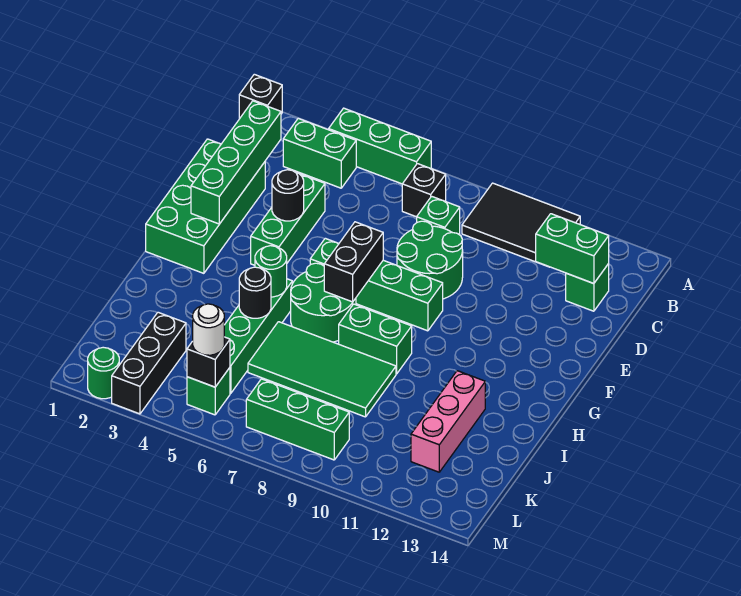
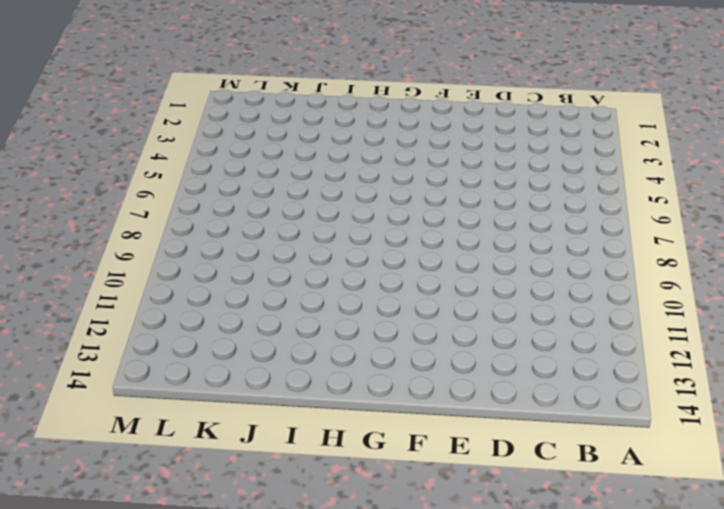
none -> black 1x1 brick [239,74,282,119]
none -> green 1x3 brick [329,108,431,184]
none -> black 2x3 tile [462,183,580,266]

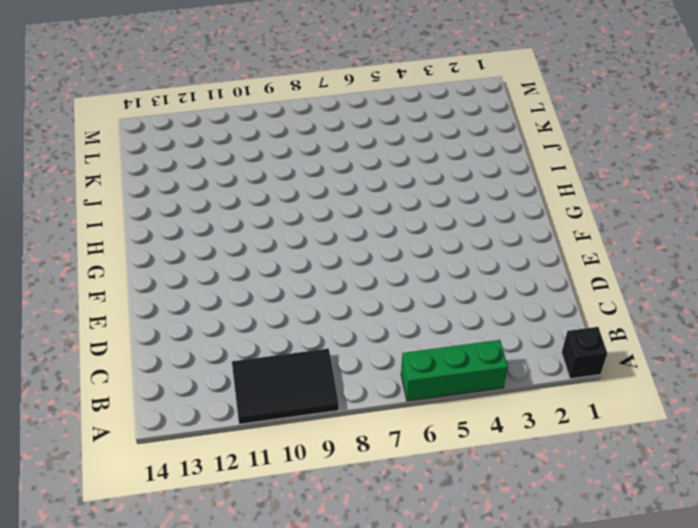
none -> green 1x2 brick [283,119,356,188]
none -> black 1x1 brick [402,164,446,217]
none -> green 1x1 brick [417,196,460,235]

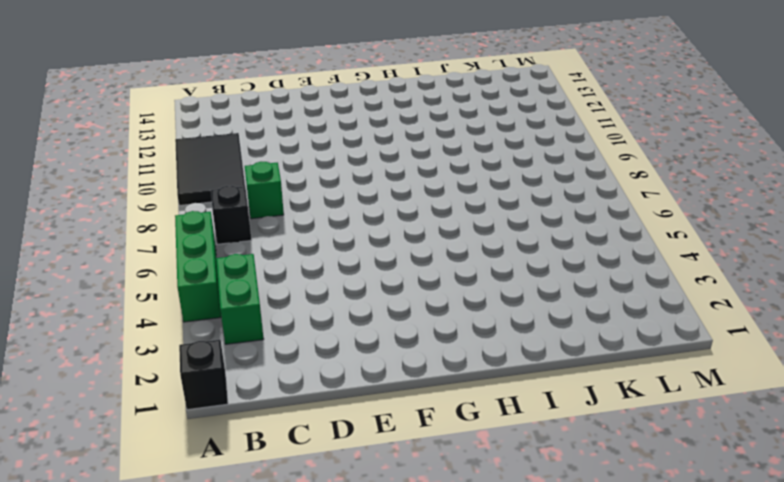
none -> green 1x1 brick [566,264,609,311]
none -> green 2x4 brick [146,139,265,273]
none -> green 1x3 brick [251,174,325,265]

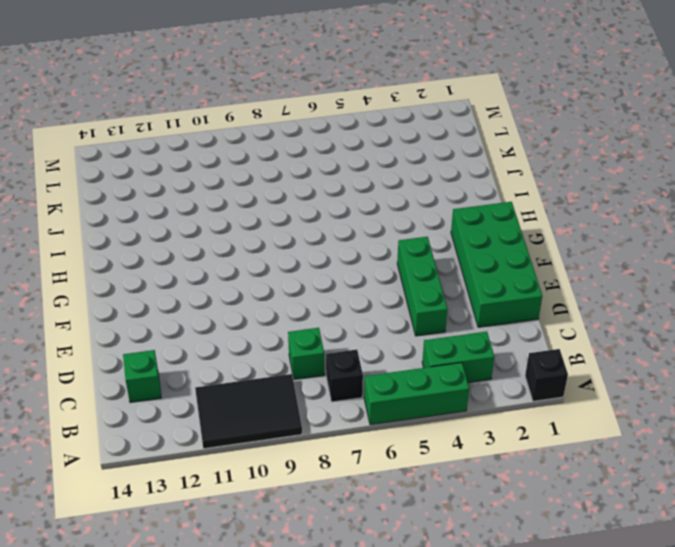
none -> green 2x2 round brick [397,221,463,299]
none -> green 1x4 brick [310,238,443,331]
none -> green 2x2 round brick [291,263,356,342]

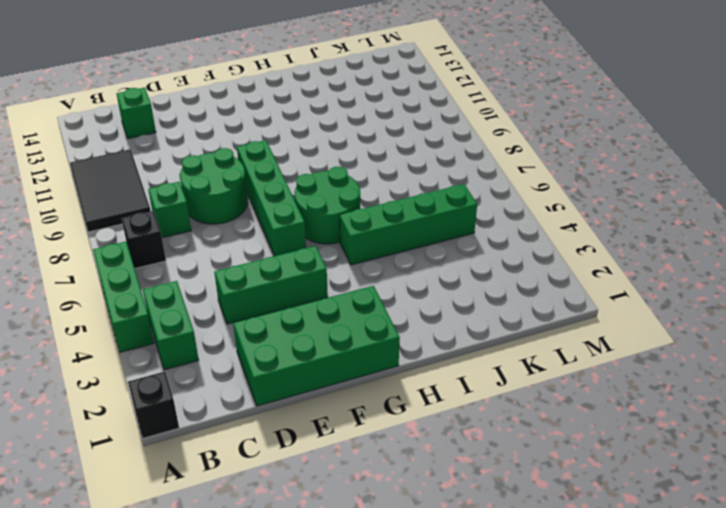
none -> green 1x2 brick [339,304,412,374]
none -> green 2x4 tile [248,322,396,417]
none -> pink 1x3 brick [411,371,485,472]

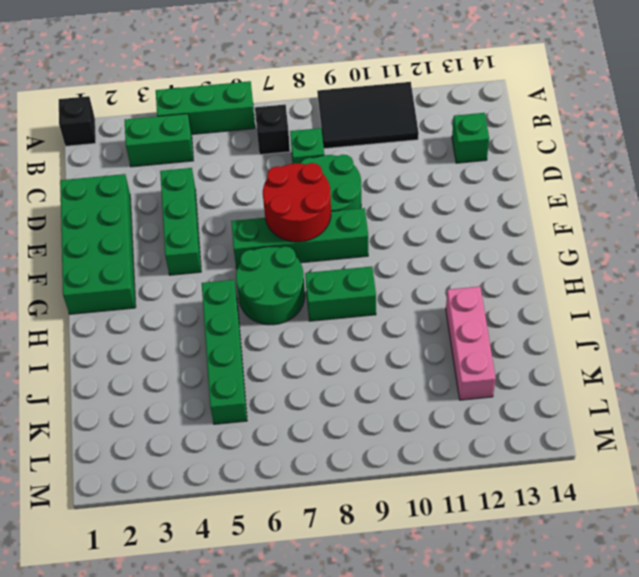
red 2x2 round brick [263,163,331,242] -> black 1x2 brick [324,222,383,302]
none -> green 2x4 tile [248,322,396,417]
none -> black 1x3 brick [112,312,186,414]
none -> green 1x1 brick [187,368,230,415]

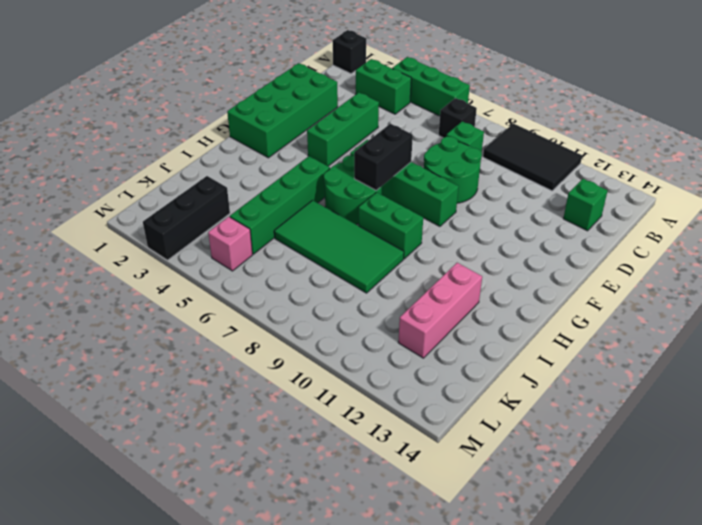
pink 1x1 brick [208,217,252,271] -> green 1x1 brick [187,368,230,415]
none -> green 1x3 brick [246,379,349,460]
none -> green 1x1 round brick [88,347,119,399]
none -> green 1x4 brick [191,101,281,224]

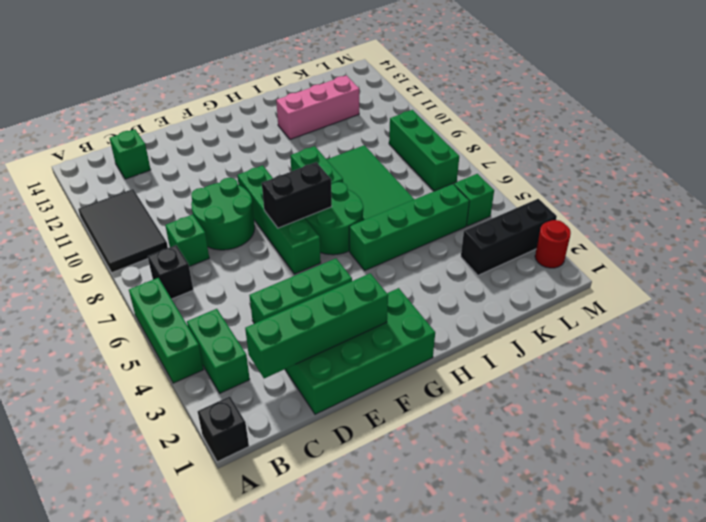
red 1x1 round brick [535,220,571,268] -> green 1x1 round brick [88,347,119,399]
none -> green 1x2 brick [536,214,609,284]
none -> black 1x1 round brick [272,170,304,221]
none -> green 1x1 round brick [255,246,287,297]

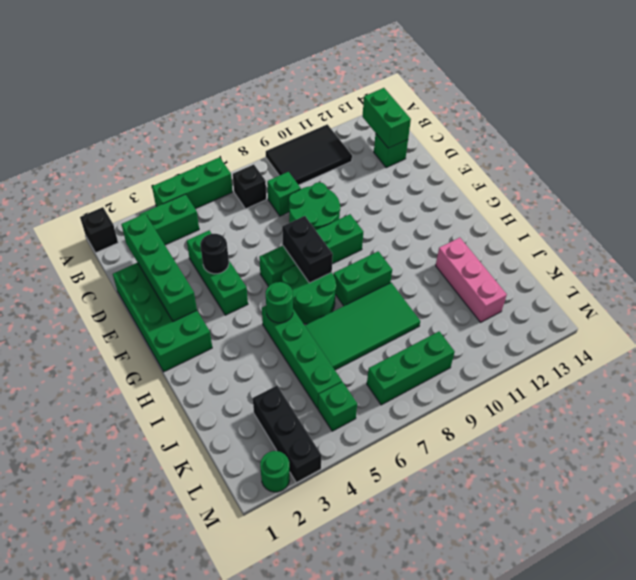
green 1x2 brick [362,88,411,148] -> green 1x2 brick turned to [536,214,609,284]
none -> black 1x1 round brick [239,267,271,318]
none -> black 1x1 brick [187,337,230,387]
none -> white 1x1 round brick [193,304,224,355]

